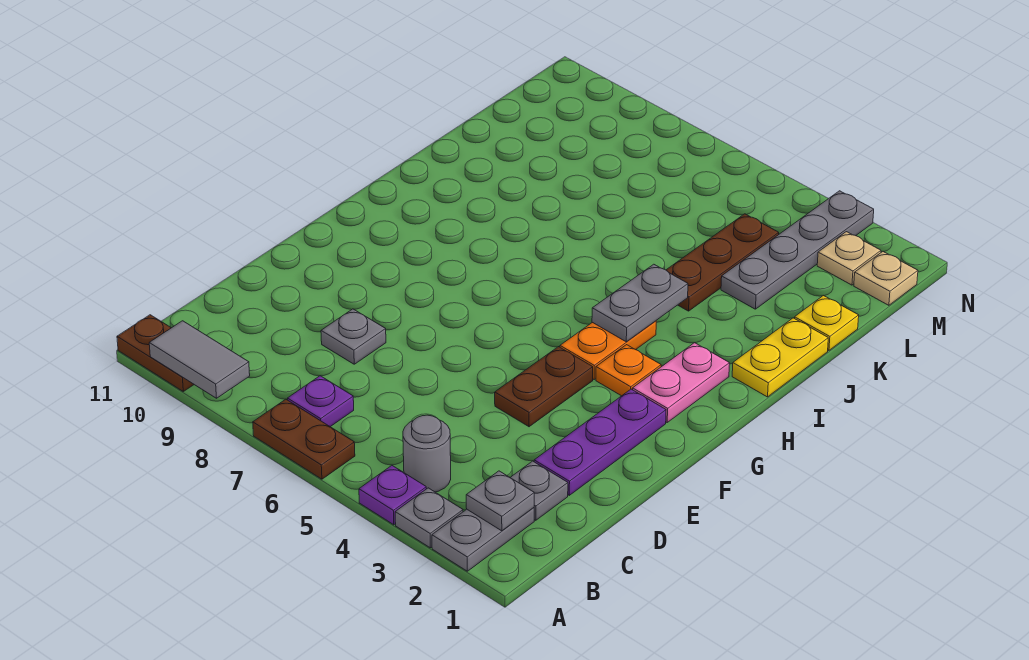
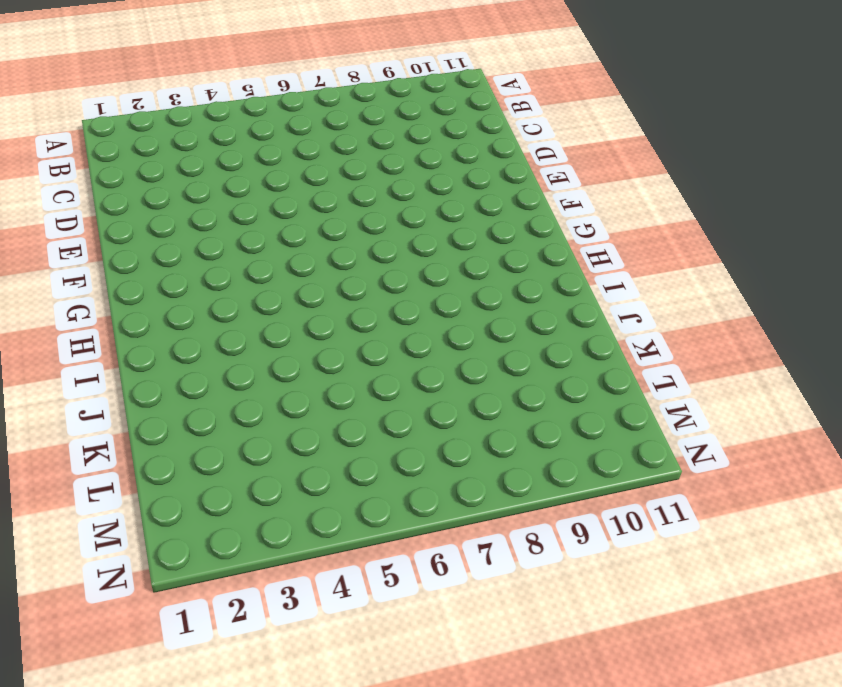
none -> grey 1x2 plate [432,508,534,571]
none -> grey 1x1 plate [395,488,463,548]
none -> purple 1x1 plate [359,466,426,525]

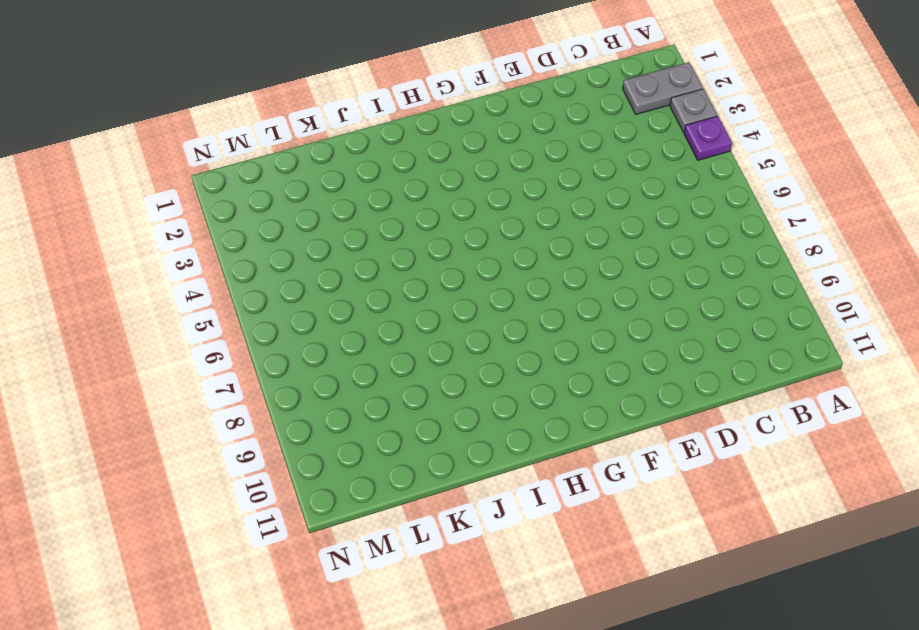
none -> brown 1x2 plate [253,399,355,479]
none -> brown 1x2 plate [117,315,194,391]
none -> grey 1x1 round brick [403,415,451,492]

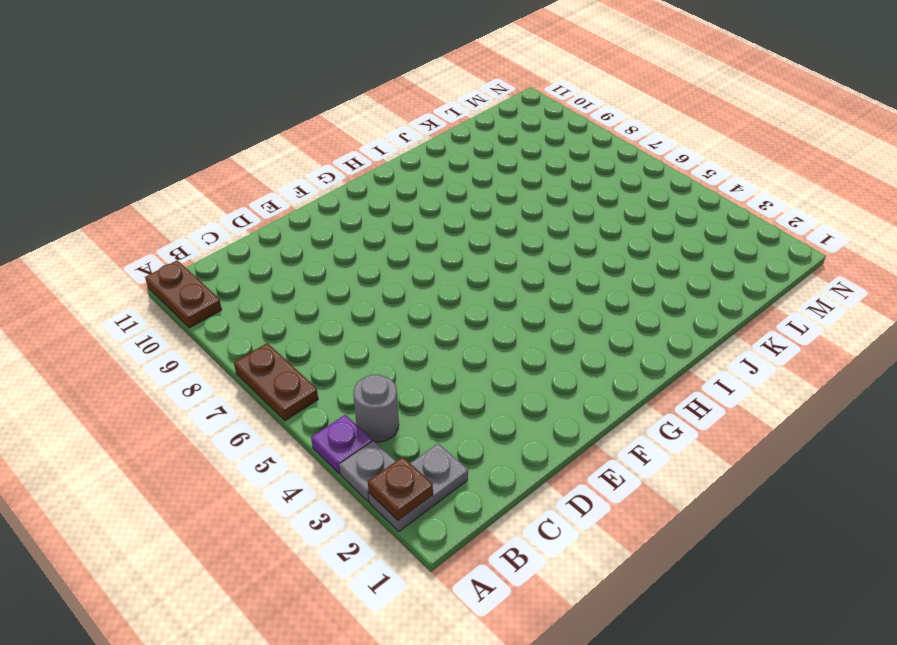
brown 1x1 plate [368,457,433,521] -> none
none -> purple 1x1 plate [288,376,354,427]
none -> grey 1x1 plate [510,461,568,520]
none -> purple 1x3 plate [534,389,666,495]

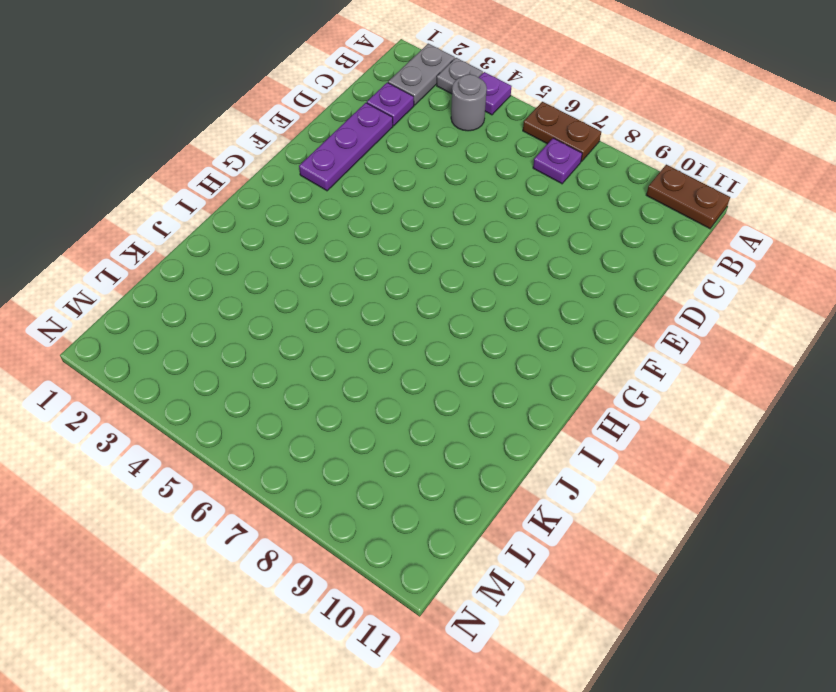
purple 1x1 plate [367,82,414,126] -> grey 1x1 plate [510,461,568,520]
none -> grey 1x1 plate [321,309,386,364]
none -> brown 1x2 plate [495,347,593,427]
none -> pink 1x2 plate [633,343,730,422]

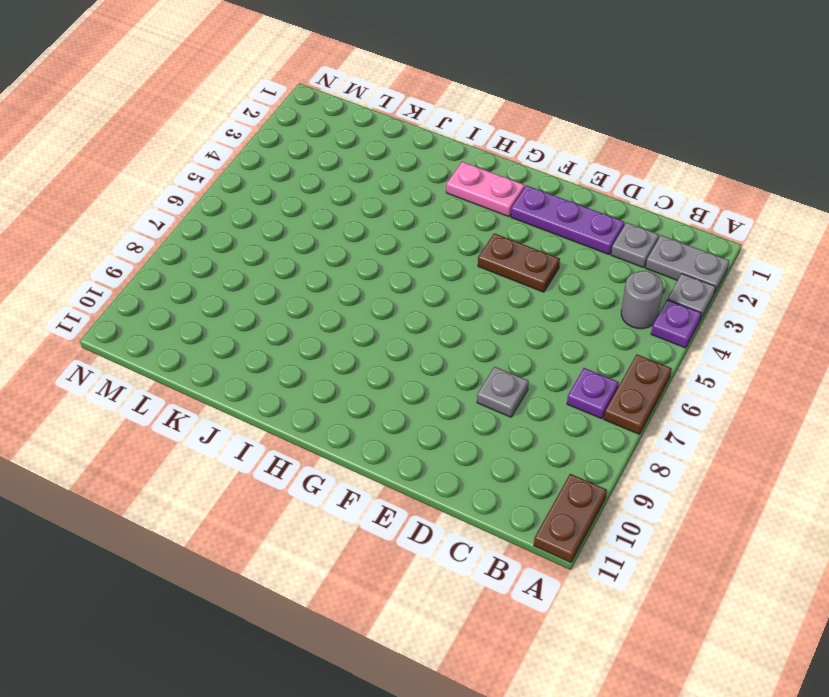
none -> orange 1x1 plate [596,345,661,396]
none -> orange 1x2 plate [560,321,656,380]
none -> yellow 1x2 plate [732,318,828,397]

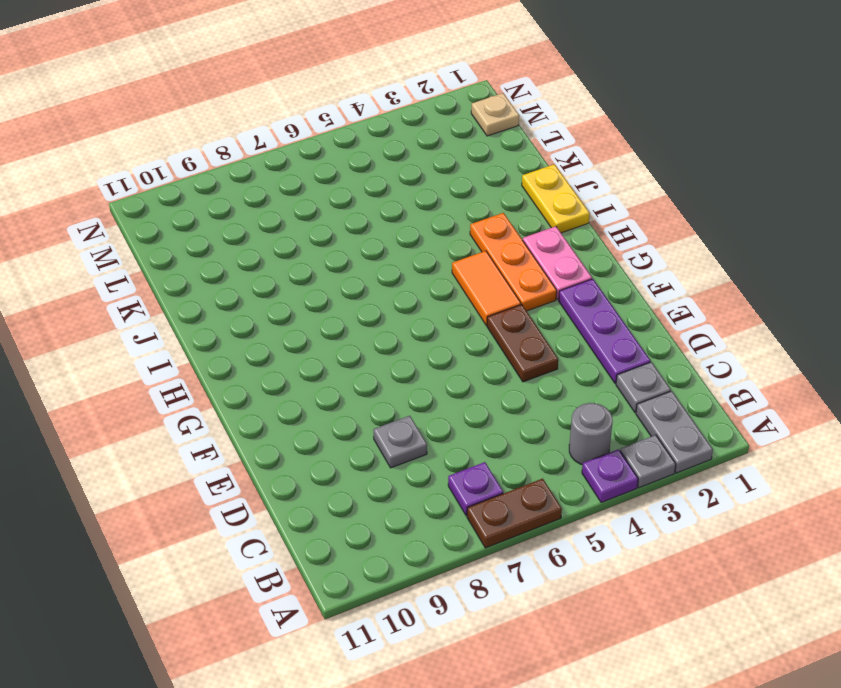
orange 1x3 plate [470,213,557,311] -> orange 1x1 plate [596,345,661,396]
orange 1x2 tile [452,251,521,325] -> orange 1x2 plate [560,321,656,380]
none -> brown 1x2 plate [117,315,194,391]
none -> brown 1x3 plate [666,214,779,311]
none -> yellow 1x1 plate [794,296,859,350]

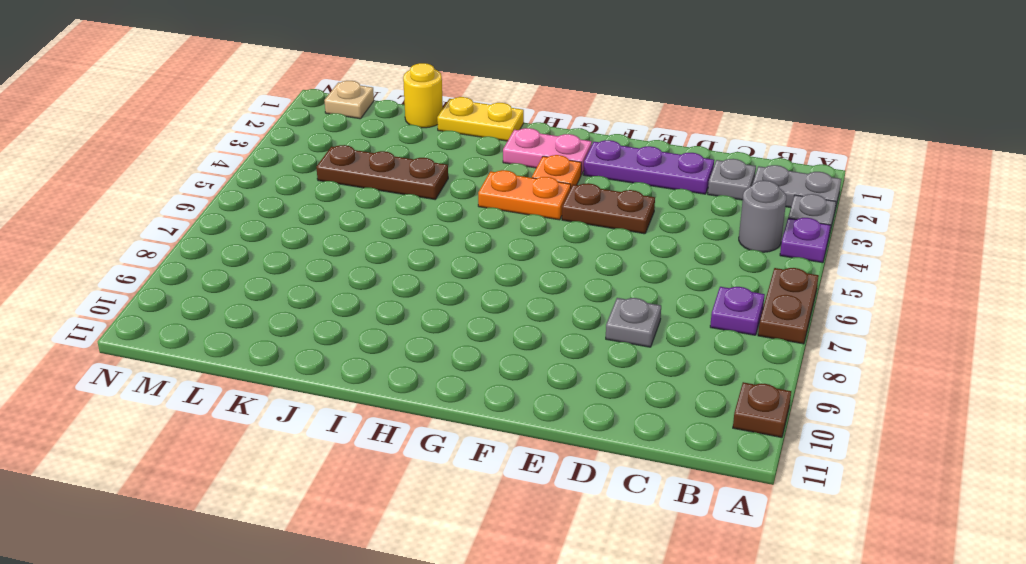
brown 1x1 plate [733,382,791,437] -> brown 1x2 plate [117,315,194,391]
yellow 1x1 round brick [403,63,443,128] -> yellow 1x1 plate [794,296,859,350]
none -> grey 1x4 plate [721,191,874,309]
none -> tan 1x1 plate [817,232,881,285]
none -> grey 1x2 tile [149,321,250,398]

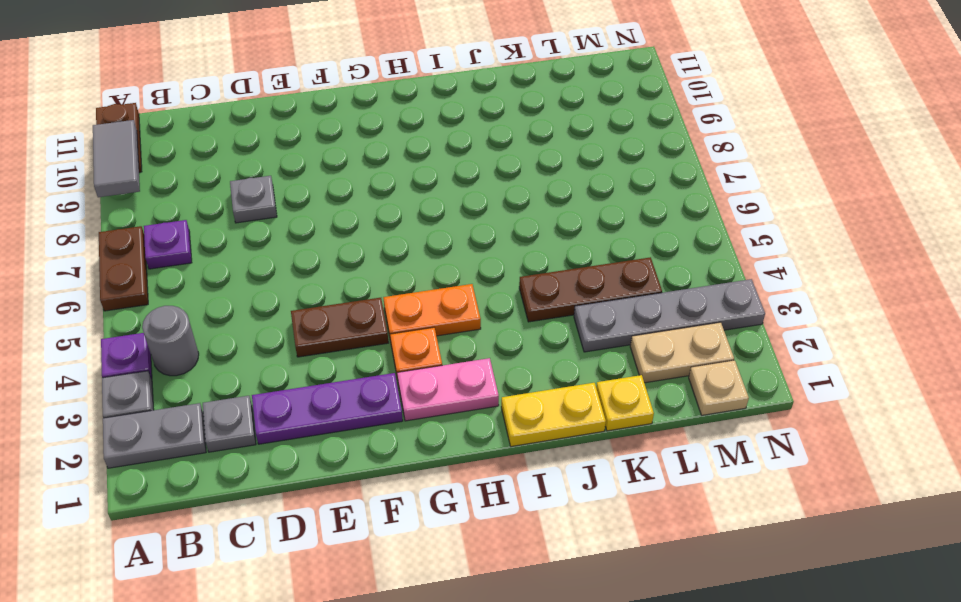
tan 1x2 plate [630,322,734,383] -> tan 1x1 plate [817,232,881,285]
none -> grey 1x1 plate [466,471,534,531]
none -> grey 1x2 plate [592,264,688,342]

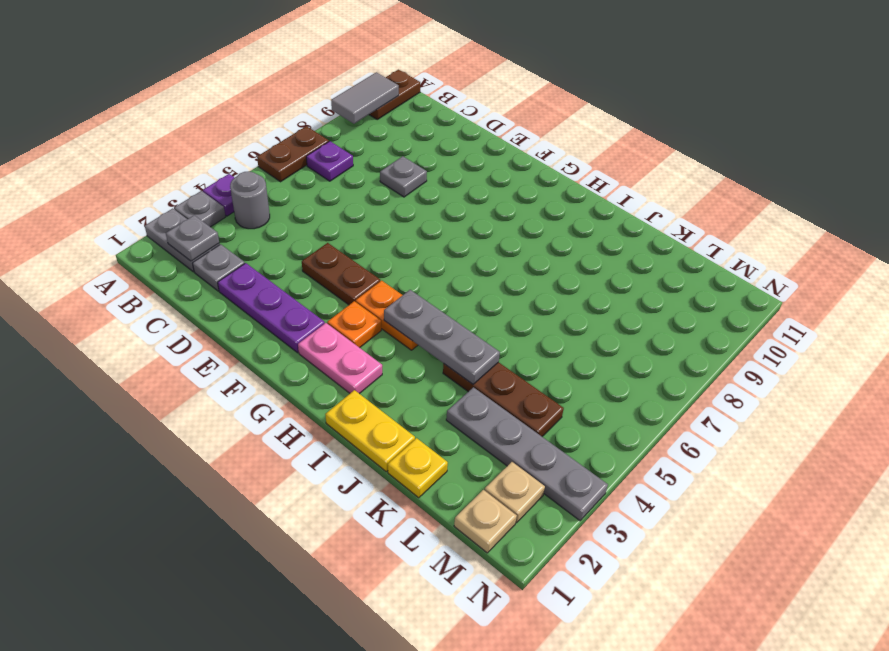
grey 1x3 plate [384,290,500,384] -> grey 1x2 plate [592,264,688,342]

